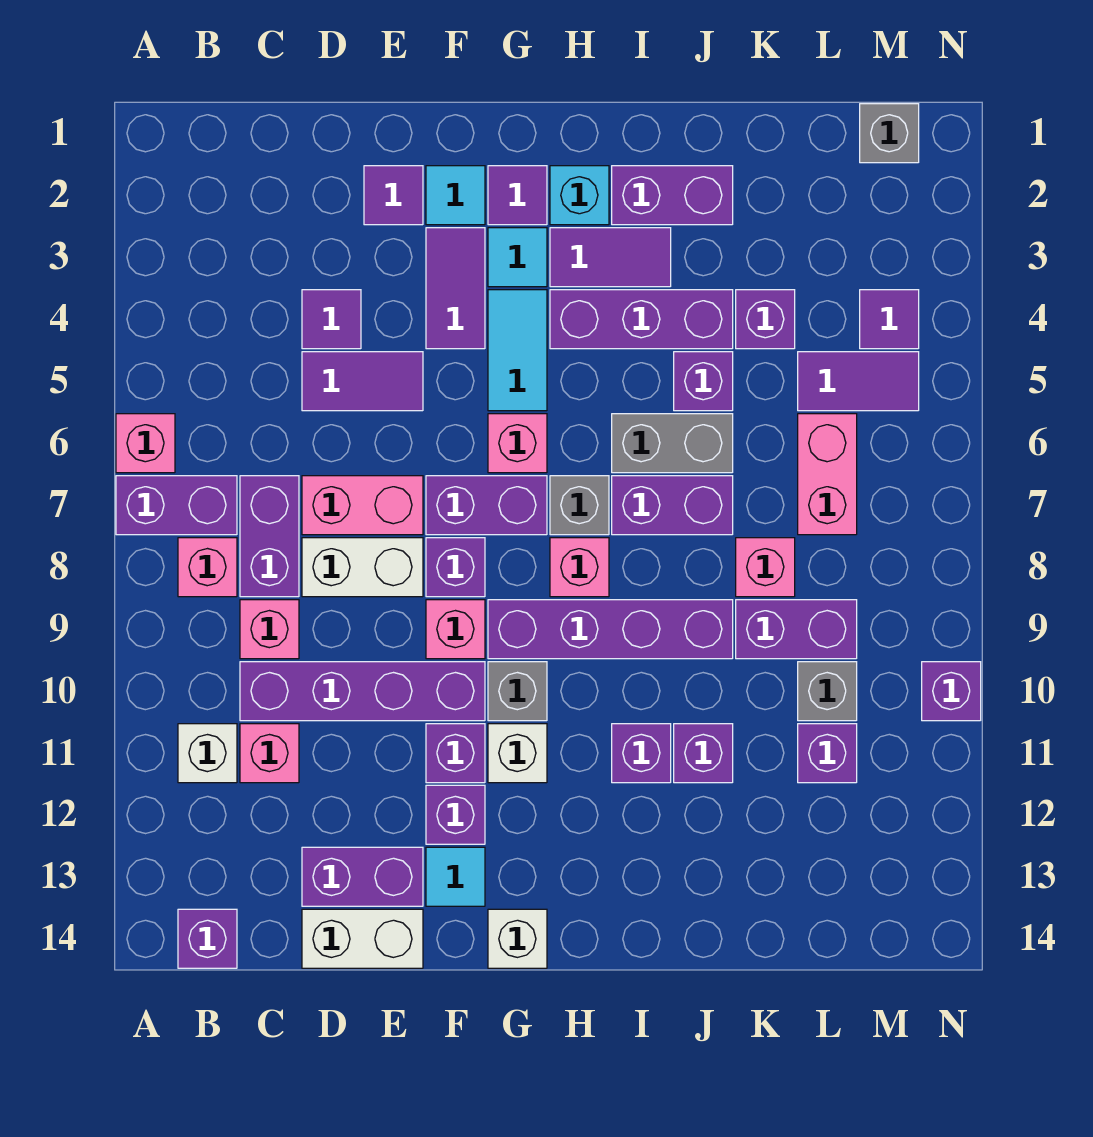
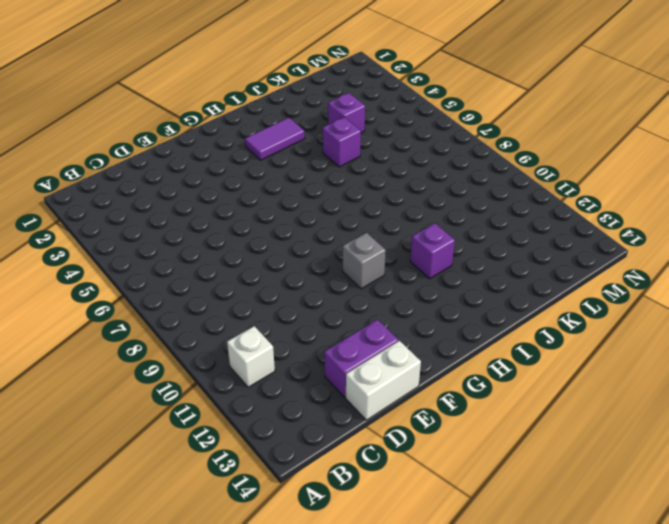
none -> pink 1x1 brick [116,414,175,473]
none -> purple 1x2 brick [116,476,237,535]
none -> pink 1x1 brick [178,538,237,597]
none -> purple 1x1 brick [178,909,237,968]

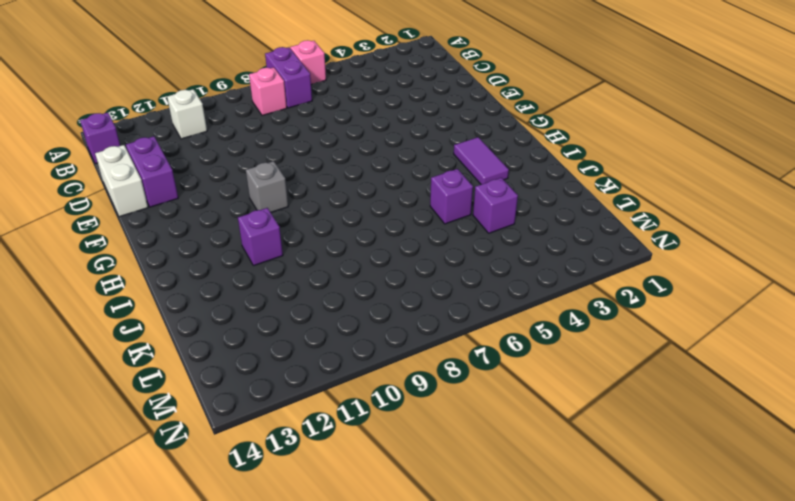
none -> purple 1x2 brick [240,476,299,597]
none -> pink 1x1 brick [240,600,299,659]
none -> purple 1x4 brick [240,662,485,721]
none -> pink 1x1 brick [240,724,299,783]

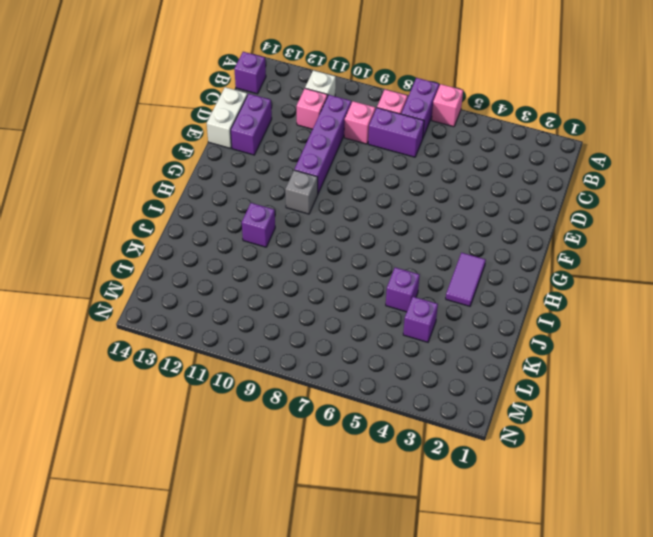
none -> purple 1x1 tile [302,290,361,349]
none -> purple 1x2 tile [302,352,423,411]
none -> pink 1x2 brick [302,476,423,535]
none -> white 1x2 brick [302,538,423,597]

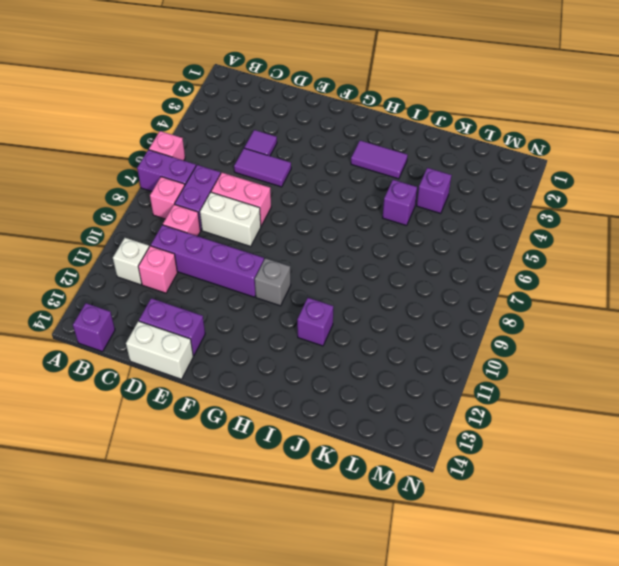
none -> purple 1x1 tile [364,166,423,225]
none -> cyan 1x1 tile [426,166,485,225]
none -> purple 1x2 tile [426,228,485,349]
none -> purple 1x2 brick [426,476,547,535]

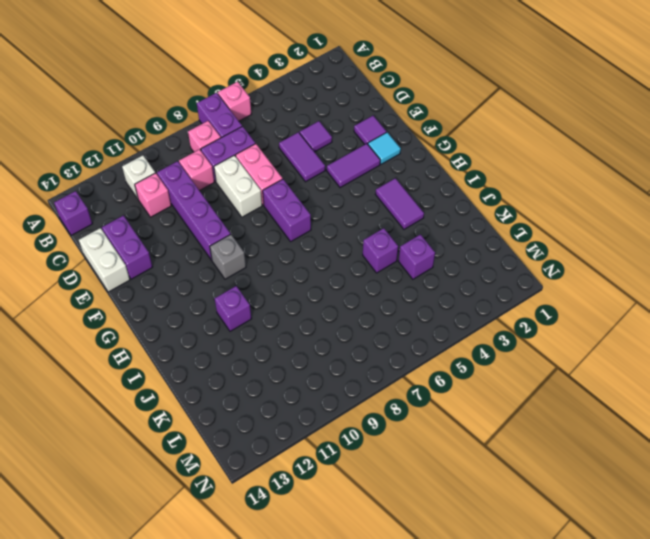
none -> purple 1x1 brick [426,538,485,597]
none -> pink 1x1 brick [426,600,485,659]
none -> purple 1x1 brick [426,724,485,783]
none -> purple 1x1 brick [426,785,485,844]

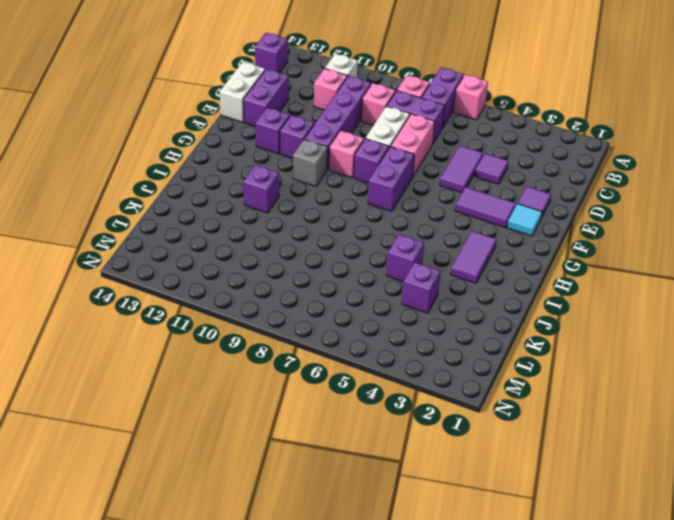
none -> cyan 1x1 tile [426,847,485,906]
none -> purple 1x1 tile [488,166,547,225]
none -> cyan 1x1 tile [488,228,547,287]
none -> cyan 1x2 tile [488,290,547,411]

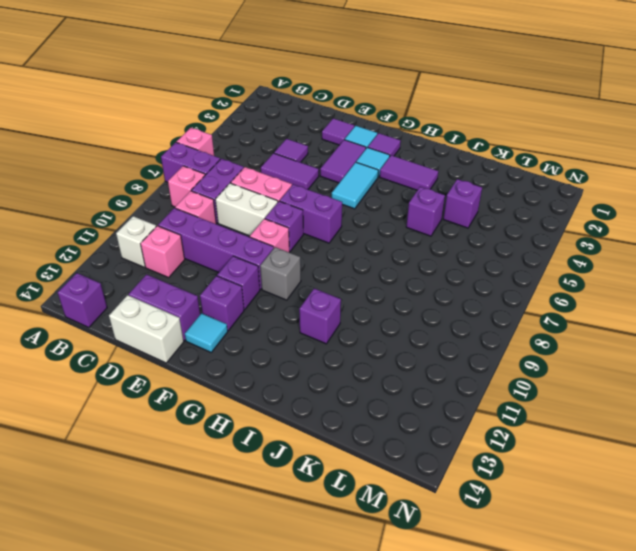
none -> pink 1x1 brick [488,414,547,473]
none -> purple 1x4 brick [488,600,733,659]
none -> white 1x1 brick [488,724,547,783]
none -> white 1x1 brick [488,909,547,968]

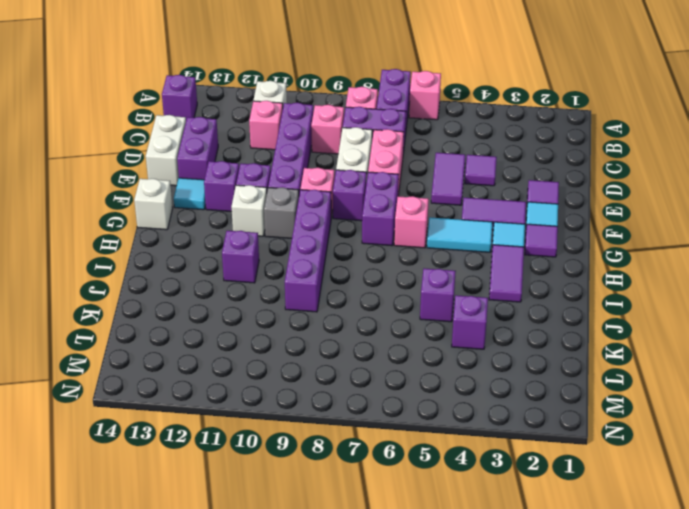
none -> cyan 1x1 brick [550,166,609,225]
none -> purple 1x3 brick [550,290,733,349]
none -> grey 1x1 brick [550,476,609,535]
none -> pink 1x1 brick [550,538,609,597]

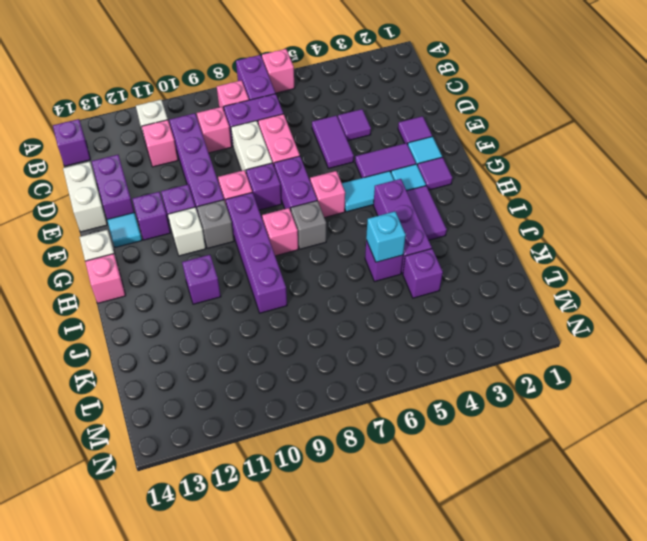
pink 1x1 brick [85,254,126,303] -> pink 1x1 brick moved to [736,538,795,597]
cyan 1x1 brick [366,211,406,262] -> cyan 1x1 brick moved to [550,166,609,225]
none -> purple 1x2 brick [612,166,733,225]
none -> grey 1x2 brick [612,414,733,473]
none -> purple 1x2 brick [612,476,733,535]
none -> purple 1x1 brick [674,724,733,783]

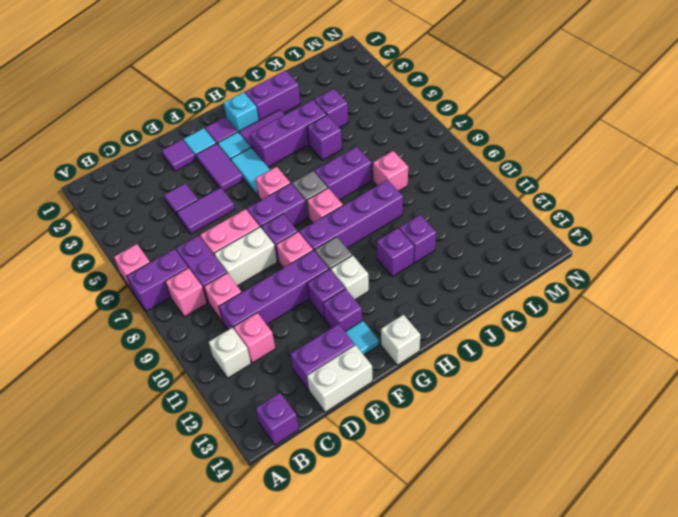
none -> grey 1x2 brick [612,414,733,473]
none -> purple 1x2 brick [736,600,857,659]
none -> purple 1x2 tile [798,352,919,411]
none -> pink 1x2 brick [798,414,857,535]

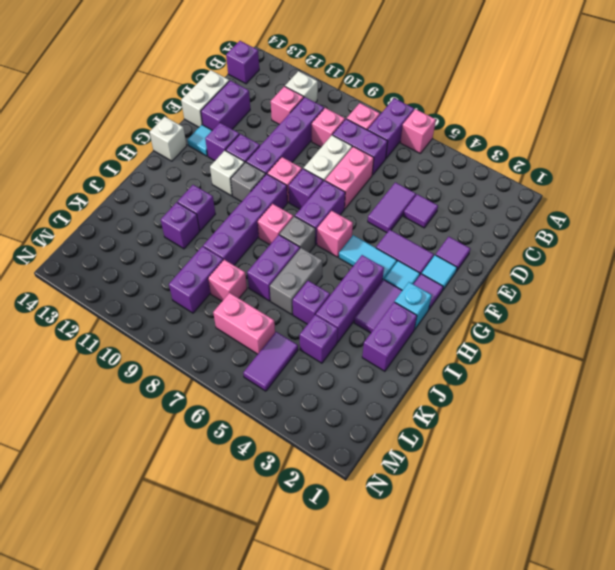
none -> grey 1x1 brick [798,662,857,721]
none -> purple 1x1 brick [798,724,857,783]
none -> grey 1x1 brick [860,104,919,163]
none -> purple 1x1 tile [860,290,919,349]

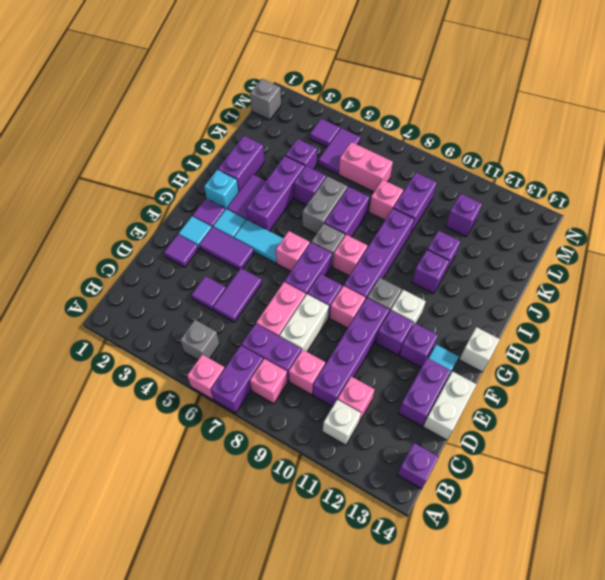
grey 1x1 brick [180,320,219,360] -> grey 1x1 brick moved to [798,662,857,721]
none -> purple 1x1 brick [922,662,981,721]

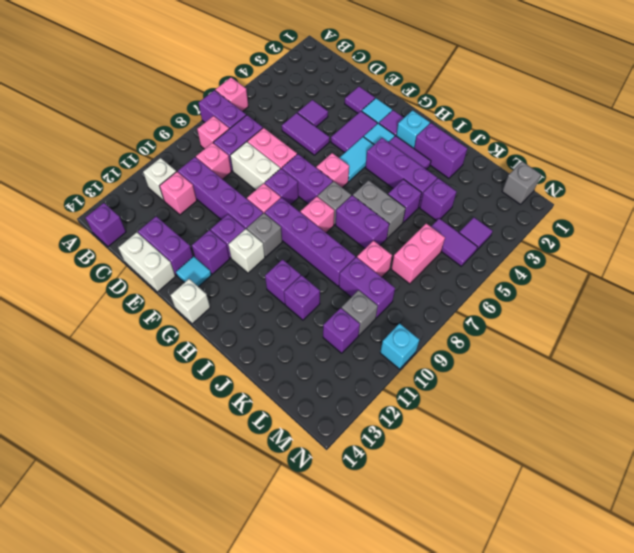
cyan 1x1 brick [380,323,419,369] -> purple 1x1 brick [922,662,981,721]

